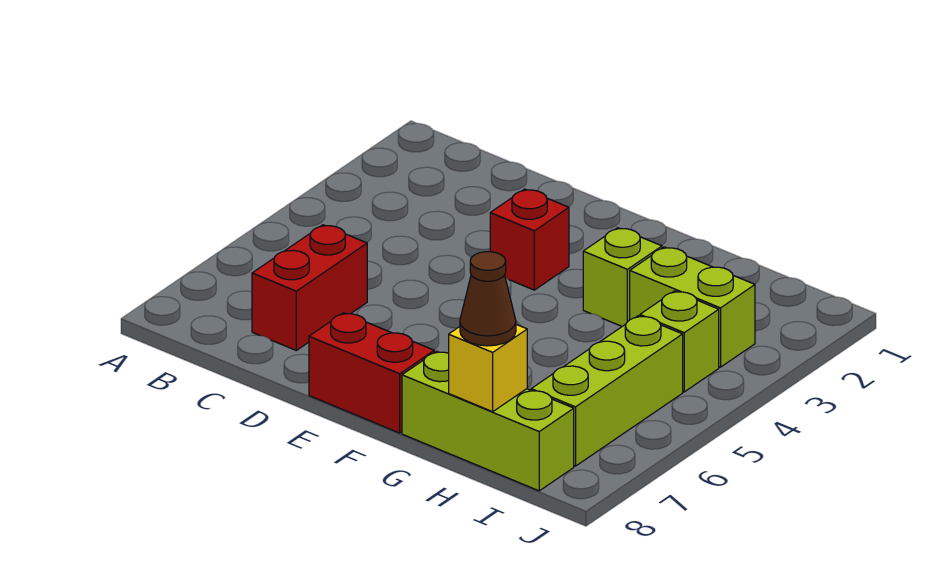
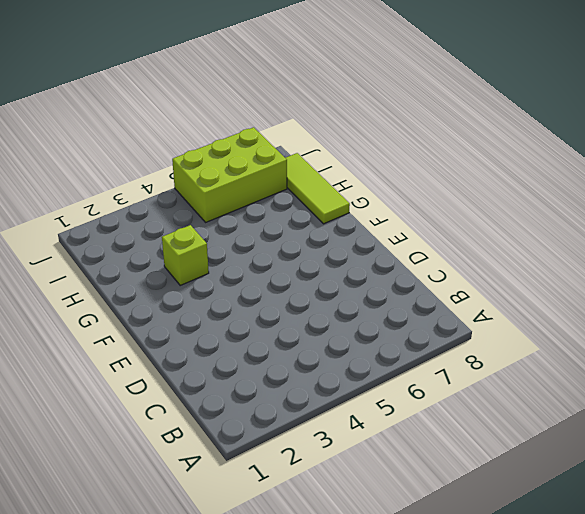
lime 1x3 tile [285,153,350,224] -> lime 1x3 brick [402,351,574,491]
lime 2x3 brick [172,127,287,222] -> lime 1x3 brick [531,316,683,466]
none -> red 1x2 brick [252,225,367,350]
none -> red 1x1 brick [490,189,569,290]

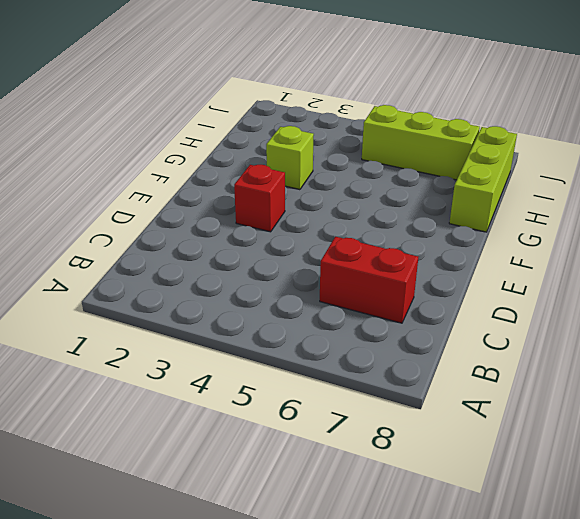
none -> red 1x2 brick [309,313,434,433]
none -> lime 1x2 brick [630,247,755,367]

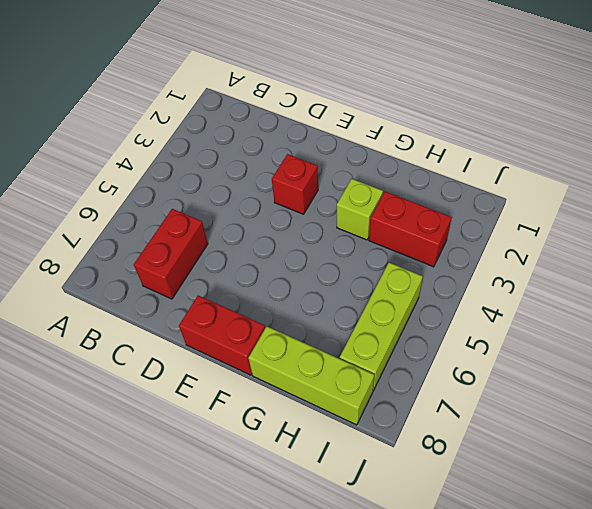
red 1x2 brick [369,192,452,267] -> lime 1x2 brick [630,247,755,367]
none -> lime 1x1 brick [640,291,719,392]
none -> yellow 1x1 brick [449,324,527,412]

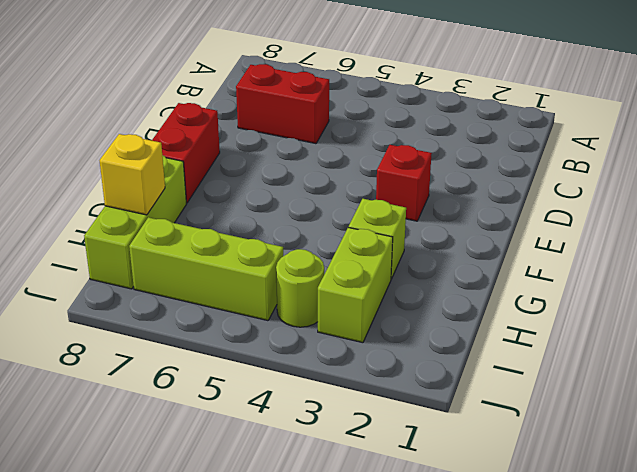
lime 1x1 round brick [276,249,324,327] -> lime 1x1 brick [640,291,719,392]
none -> brown 1x1 cone [460,252,516,346]

